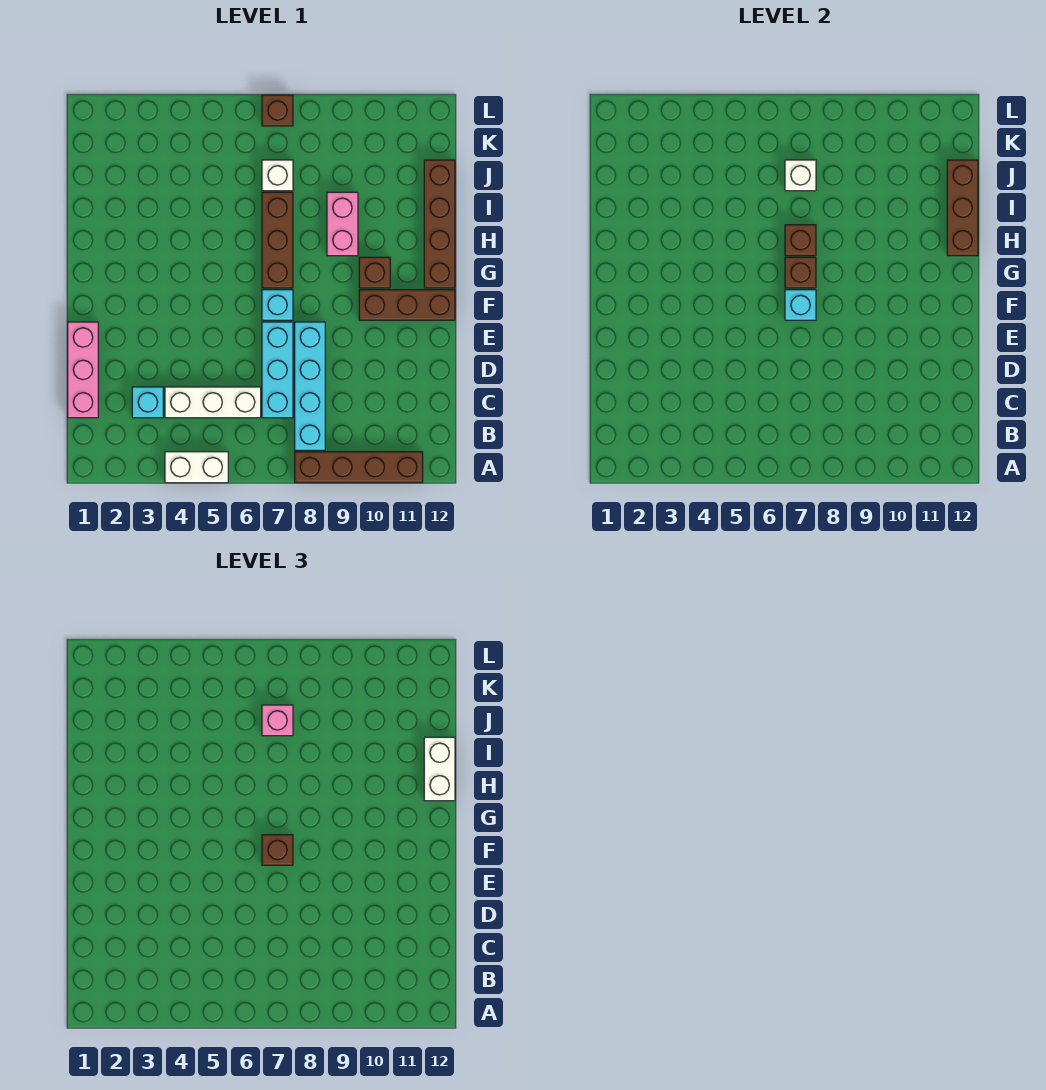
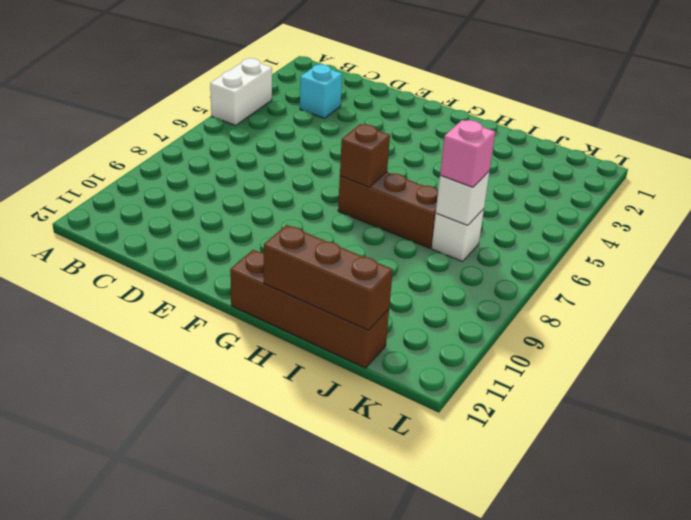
none -> brown 1x4 brick [295,452,423,483]
none -> cyan 1x4 brick [295,322,325,450]
none -> pink 1x3 brick [68,322,98,418]

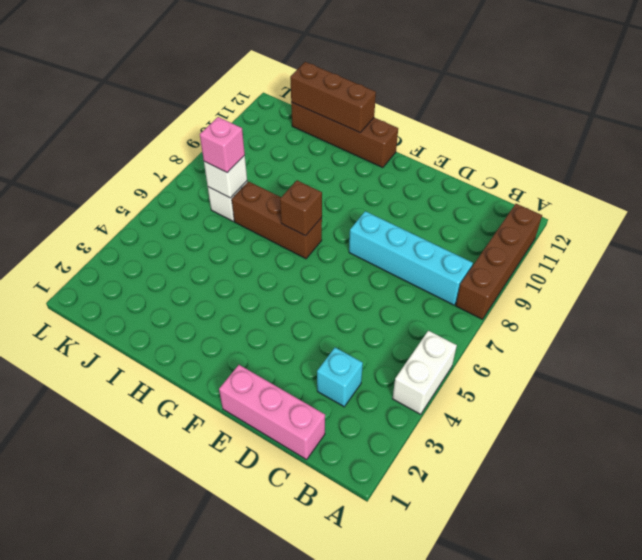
none -> white 1x3 brick [165,387,261,418]
none -> cyan 1x3 brick [262,322,293,418]
none -> cyan 1x1 brick [262,290,293,320]

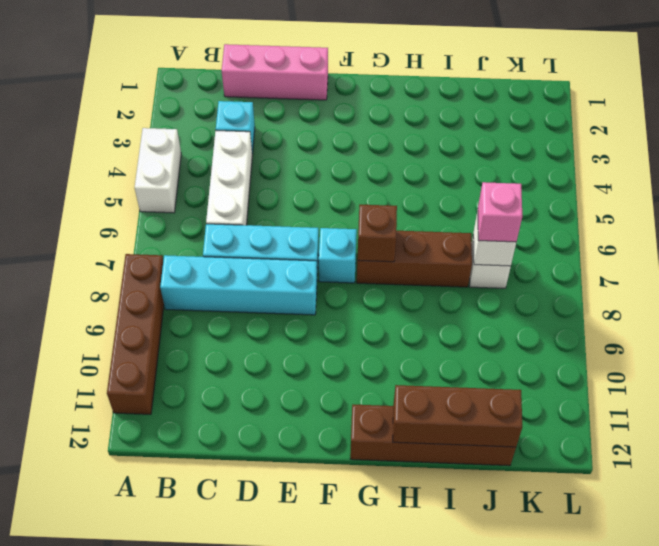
none -> brown 1x3 brick [359,290,455,320]
none -> brown 1x1 brick [359,257,390,288]
none -> pink 1x2 brick [327,192,358,256]

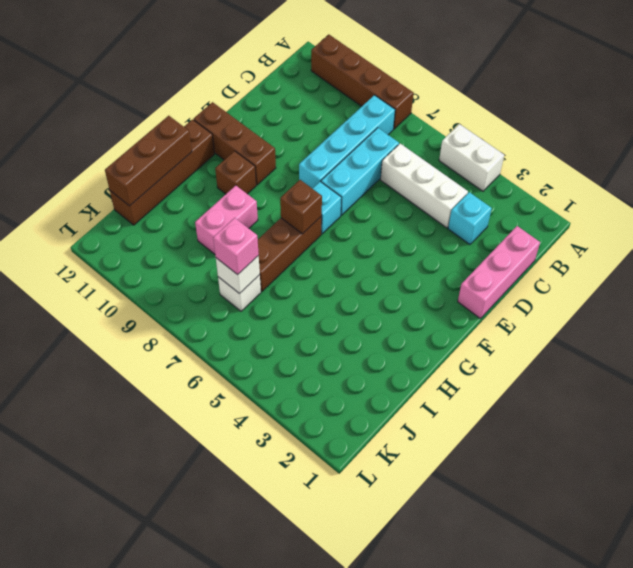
none -> brown 1x1 brick [262,95,293,126]
none -> cyan 1x1 brick [785,290,816,320]
none -> brown 1x1 brick [785,225,816,256]

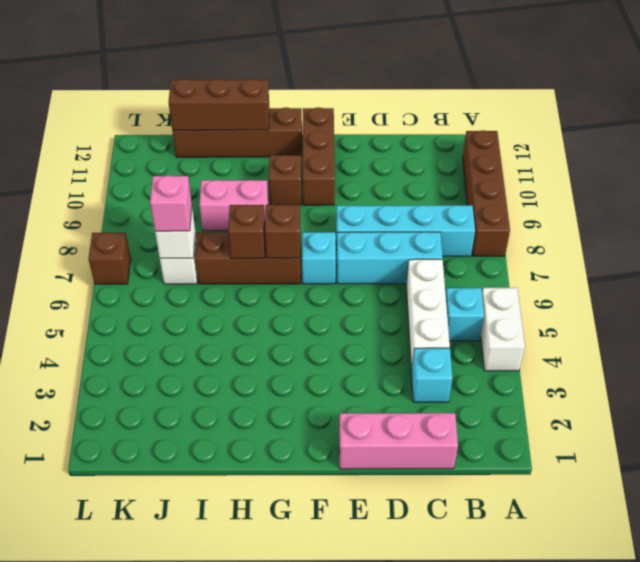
cyan 1x1 brick [446,288,484,341] -> cyan 1x1 brick moved to [785,290,816,320]
none -> brown 1x1 brick [262,835,293,865]
none -> white 1x2 brick [424,737,455,801]

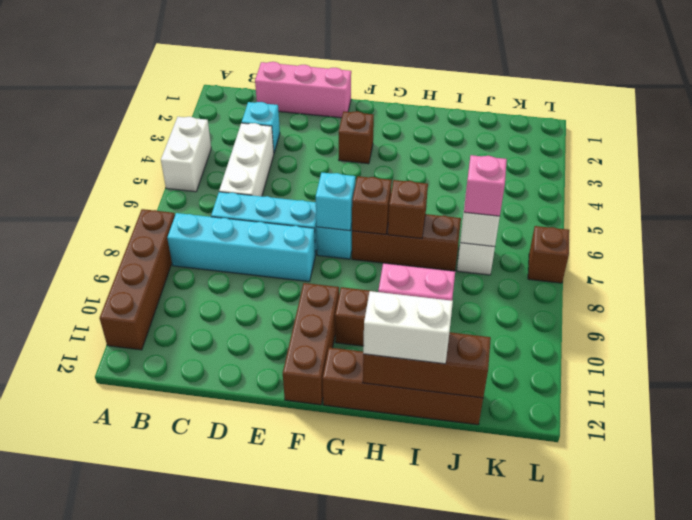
brown 1x1 brick [339,111,374,164] -> brown 1x1 brick moved to [262,835,293,865]

